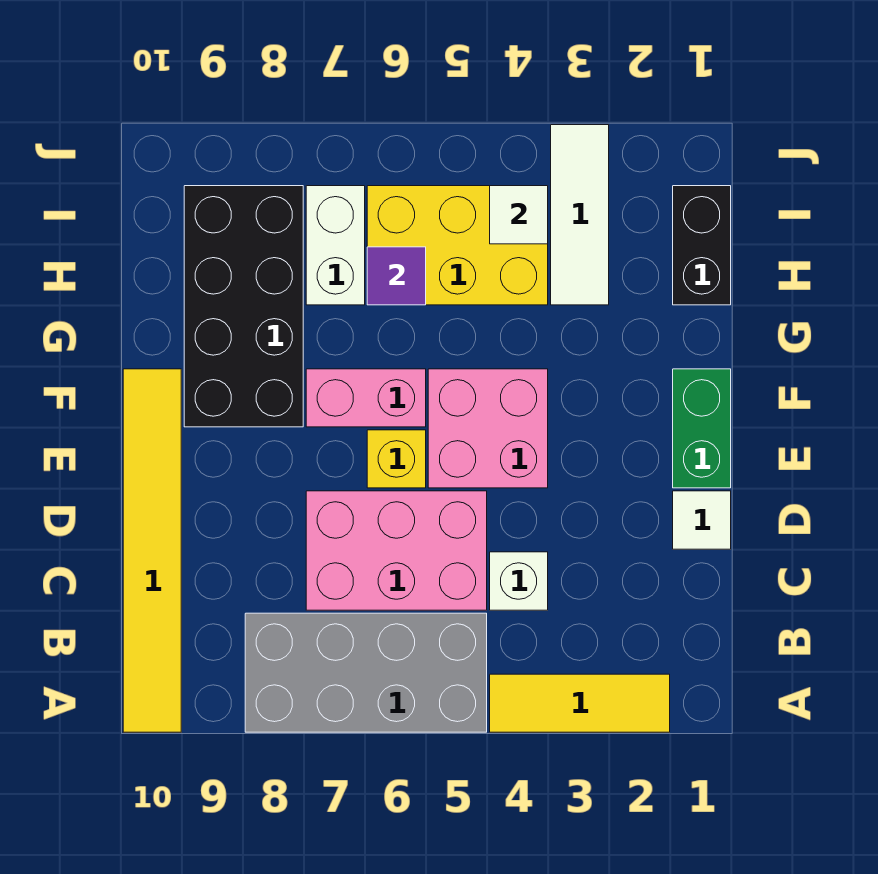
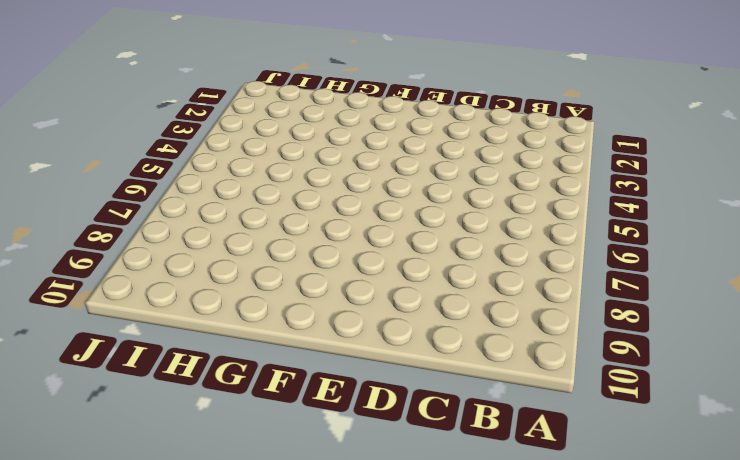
none -> yellow 1x3 tile [490,674,670,732]
none -> grey 2x4 brick [245,613,487,732]
none -> yellow 1x6 tile [123,369,181,732]

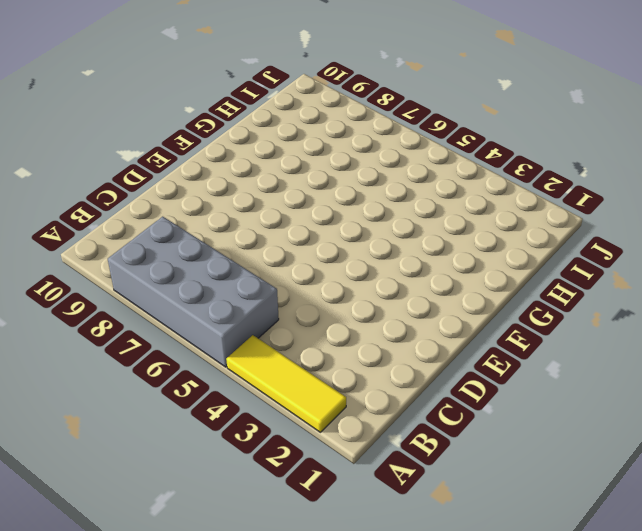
none -> yellow 1x6 tile [123,369,181,732]
none -> white 1x1 brick [490,552,548,610]
none -> pink 2x3 brick [306,491,487,610]

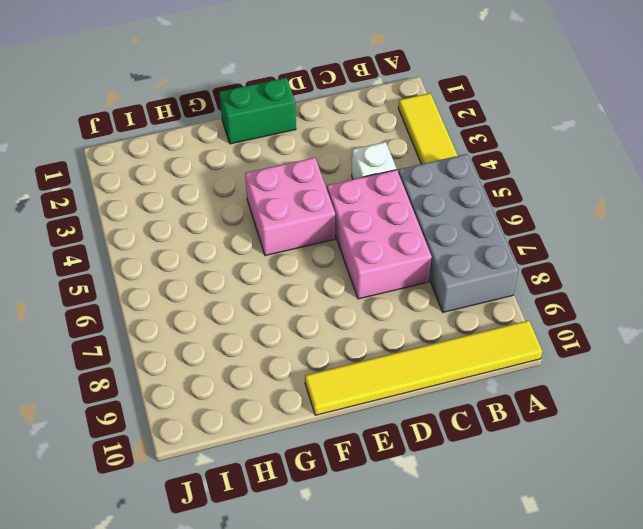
none -> white 1x1 tile [673,491,731,549]
none -> yellow 1x1 brick [367,430,426,488]
none -> pink 1x2 brick [306,369,426,427]

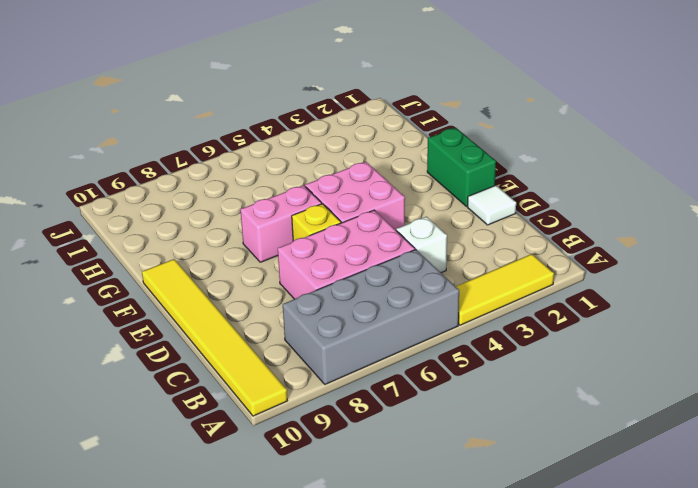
none -> black 2x4 brick [184,186,303,427]
none -> black 1x2 brick [673,186,731,305]
none -> white 1x3 tile [551,125,609,305]

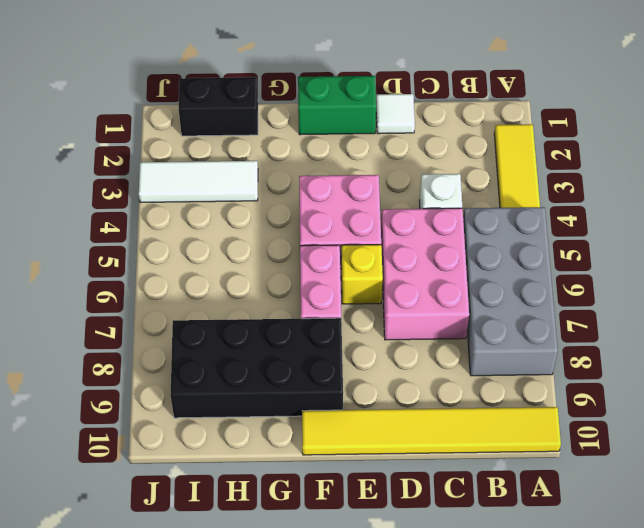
none -> yellow 2x3 brick [367,186,548,305]
none -> white 1x2 brick [306,186,365,305]
none -> purple 1x1 tile [367,247,426,305]

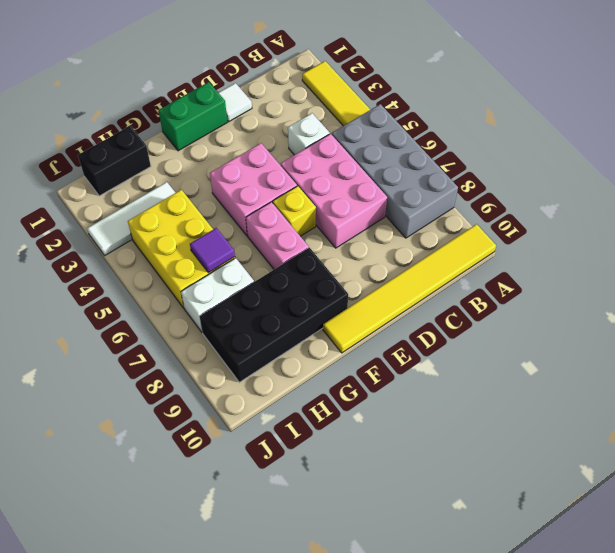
none -> white 1x1 tile [490,186,548,244]

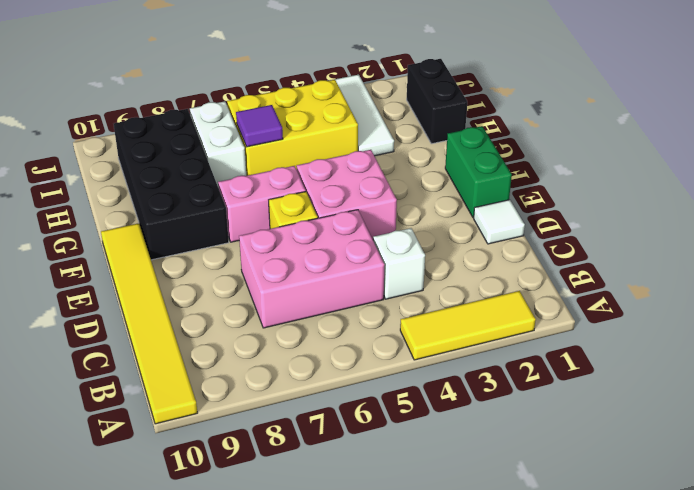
none -> grey 2x4 brick [245,613,487,732]
none -> white 1x1 tile [490,186,548,244]

